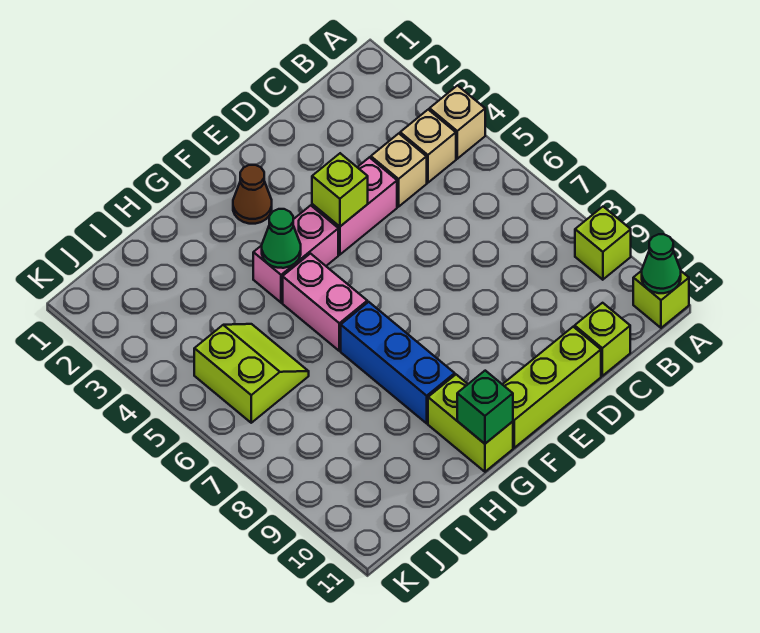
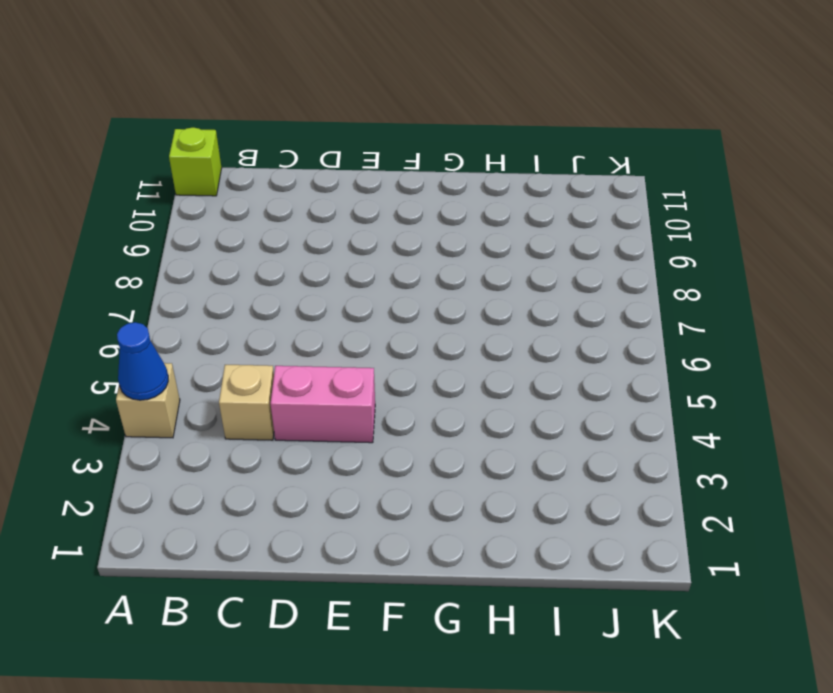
blue 1x1 cone [117,322,168,400] -> none
none -> lime 1x1 brick [575,207,631,280]
none -> tan 1x1 brick [400,110,456,183]
none -> lime 1x1 brick [575,303,630,376]

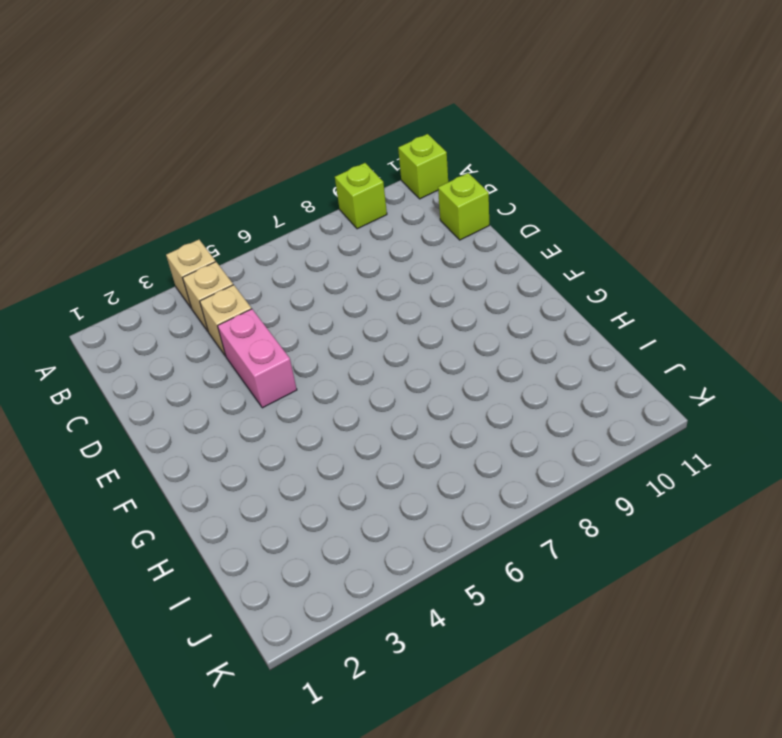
none -> lime 1x3 brick [502,327,601,448]
none -> brown 1x1 cone [233,165,272,224]
none -> pink 1x2 brick [253,205,338,303]

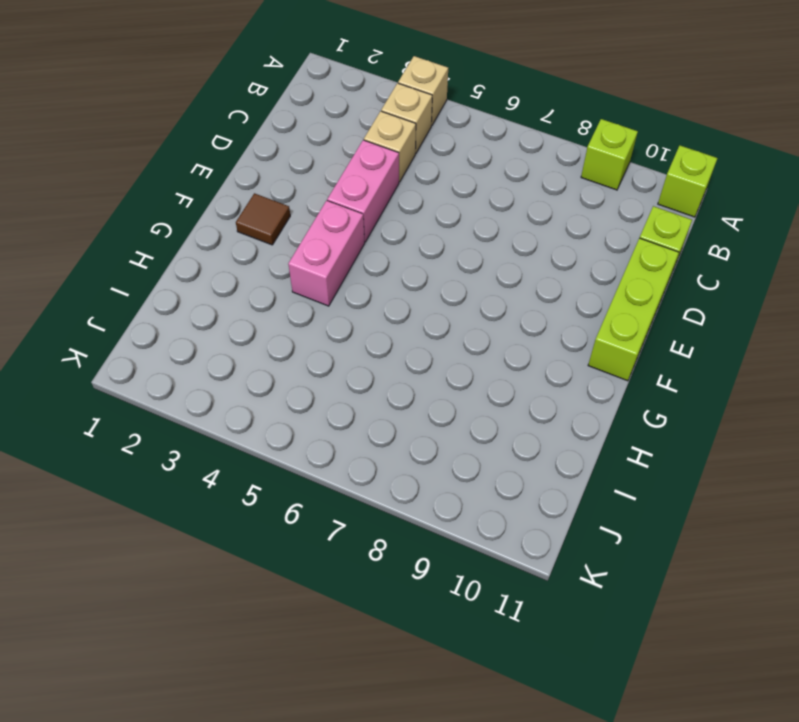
brown 1x1 tile [236,193,290,245] -> brown 1x1 cone [233,165,272,224]
none -> pink 1x2 brick [283,254,367,351]
none -> blue 1x3 brick [341,302,455,423]
none -> lime 1x2 brick [428,375,513,472]

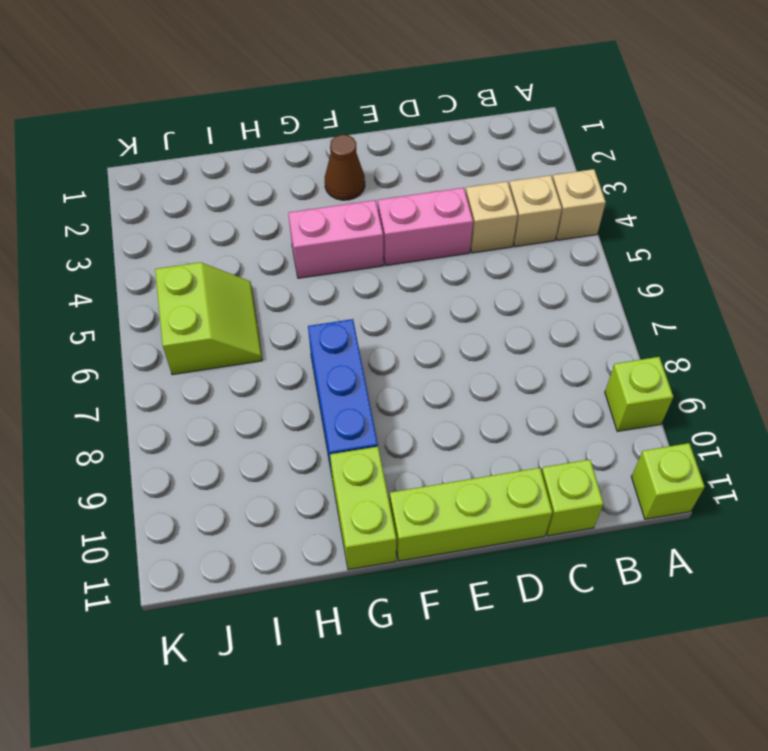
none -> pink 1x2 brick [283,254,367,351]
none -> green 1x1 cone [642,234,681,293]
none -> lime 1x1 brick [312,153,368,227]

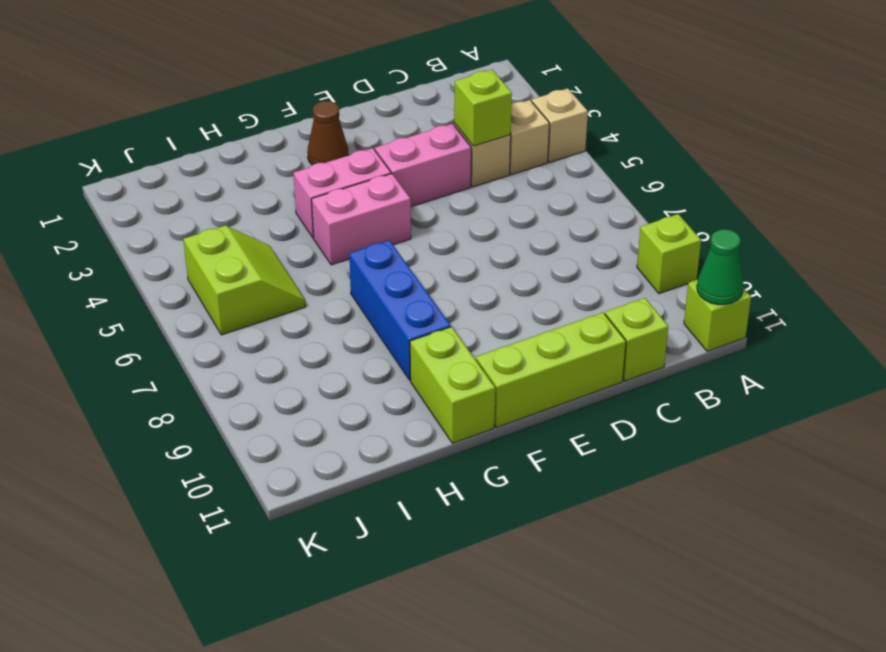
lime 1x1 brick [454,70,512,146] -> lime 1x1 brick moved to [312,153,368,227]
pink 1x2 brick [311,174,411,265] -> pink 1x2 brick turned to [283,254,367,351]
none -> green 1x1 cone [262,209,301,268]
none -> green 1x1 brick [457,371,513,444]

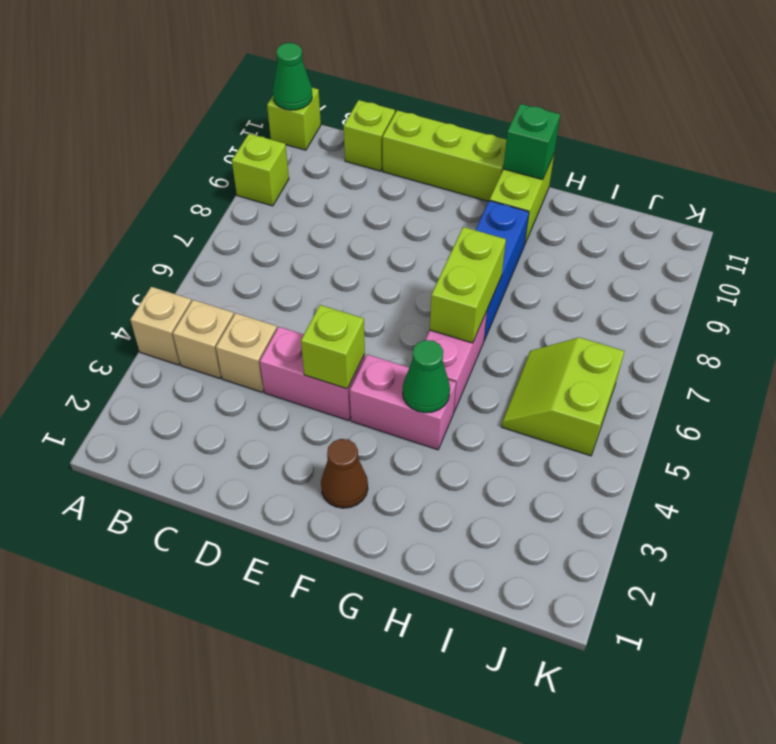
lime 1x2 brick [430,227,506,343] -> none

